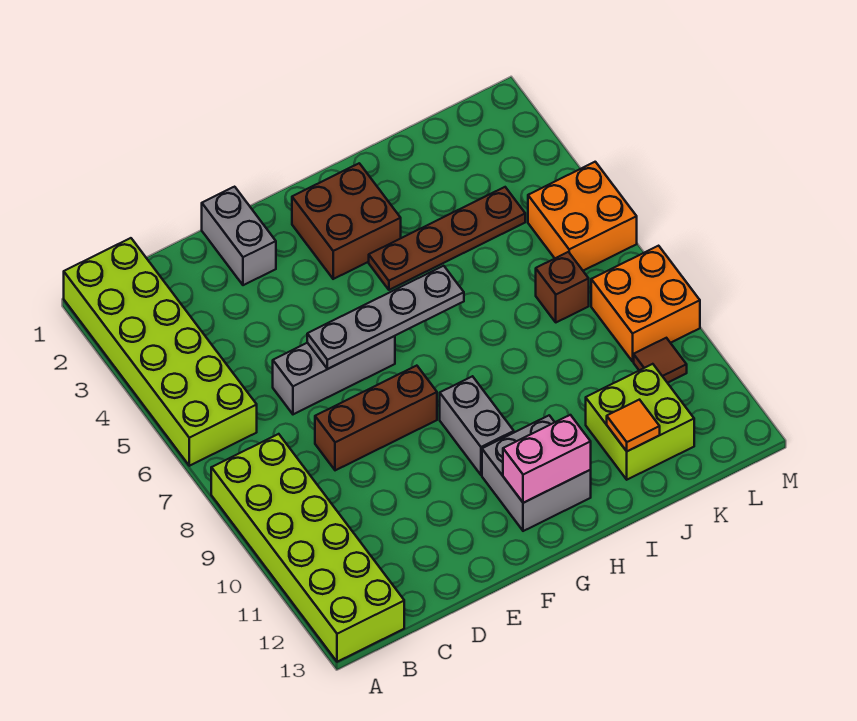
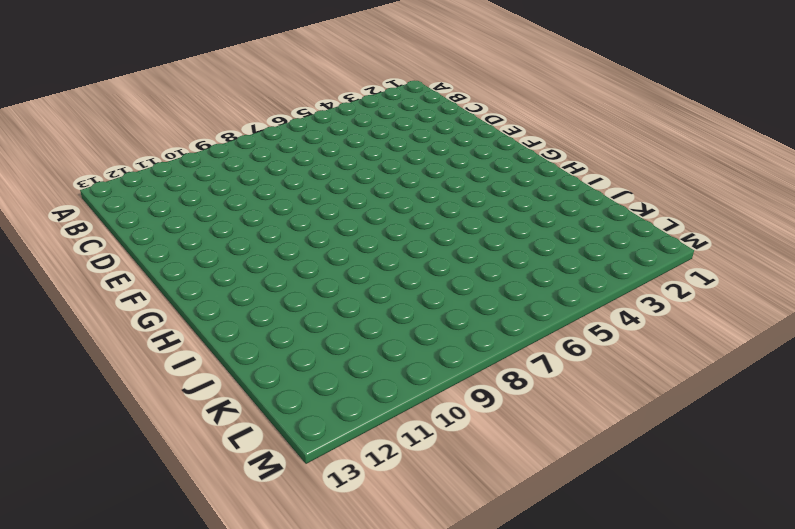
none -> lime 2x6 brick [64,238,257,466]
none -> lime 2x6 brick [211,434,404,662]
none -> grey 1x3 brick [273,336,395,414]

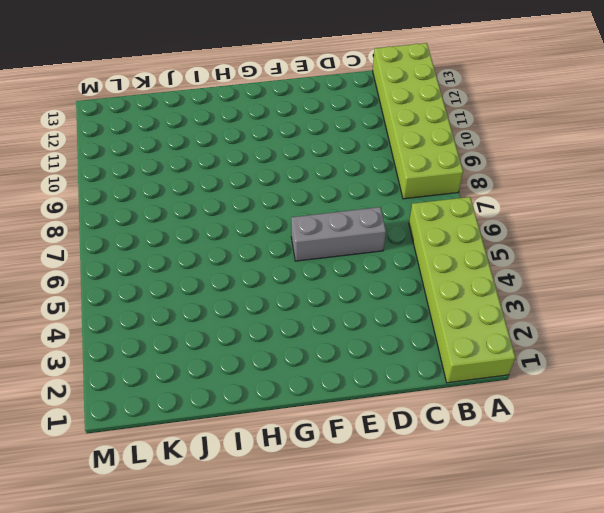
none -> brown 1x3 brick [315,366,437,470]
none -> grey 1x2 brick [202,187,276,285]
none -> brown 2x2 brick [292,163,401,279]

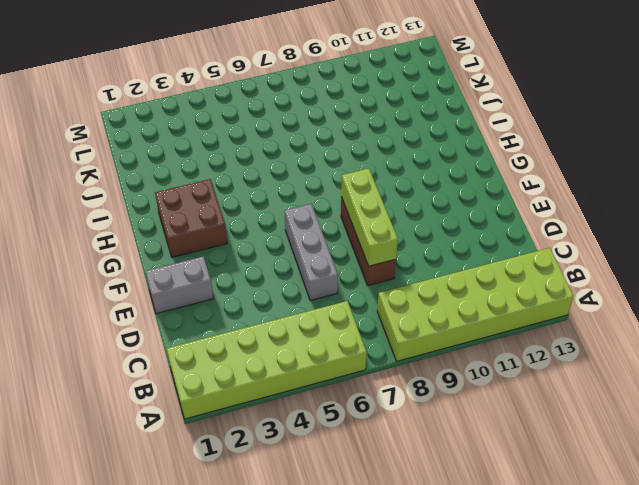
lime 1x3 brick [341,169,398,266] -> none
none -> grey 1x2 brick [440,376,514,475]
none -> grey 2x2 brick [482,415,591,531]
none -> brown 1x4 plate [369,187,525,290]

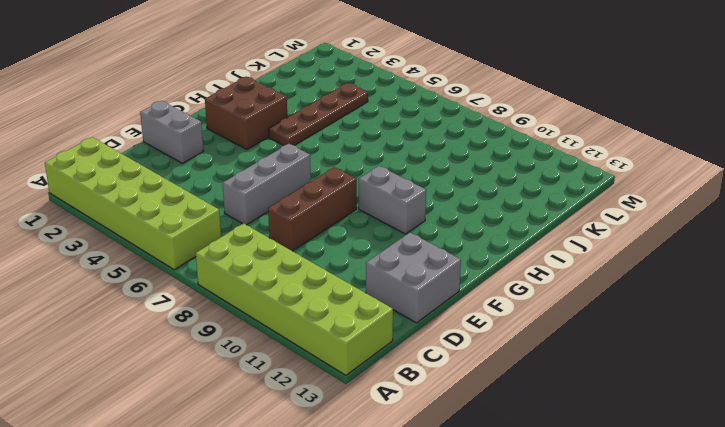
grey 2x2 brick [366,233,461,323] -> grey 2x2 brick moved to [482,415,591,531]
none -> lime 2x2 brick [586,364,694,480]
none -> brown 1x1 brick [536,252,589,322]
none -> orange 2x2 brick [528,162,637,271]

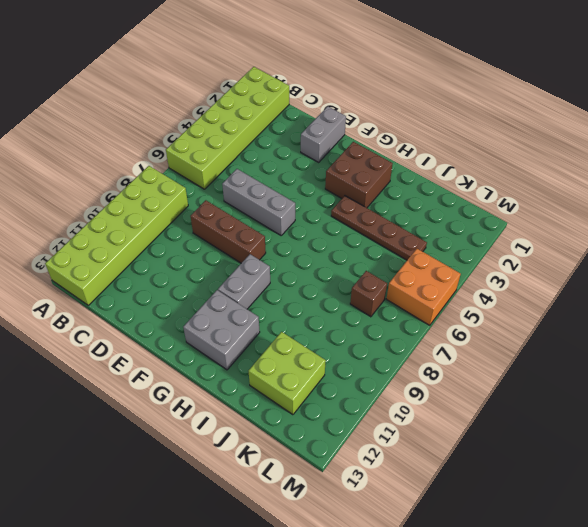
none -> orange 2x2 brick [591,246,700,361]
none -> brown 1x1 tile [634,338,687,383]
none -> grey 1x4 plate [307,266,464,369]

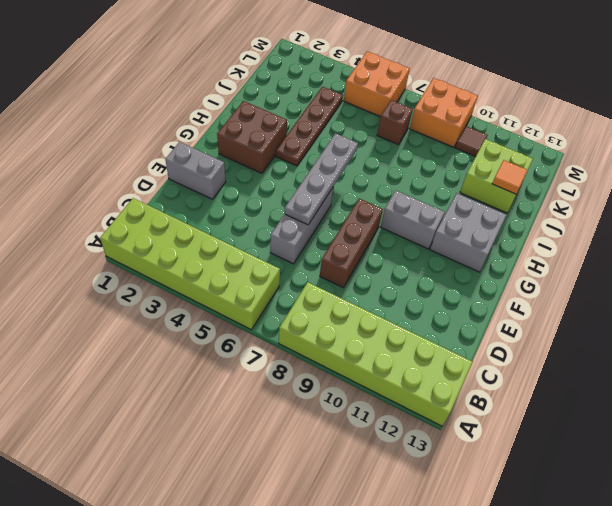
none -> pink 1x2 brick [503,415,591,503]

